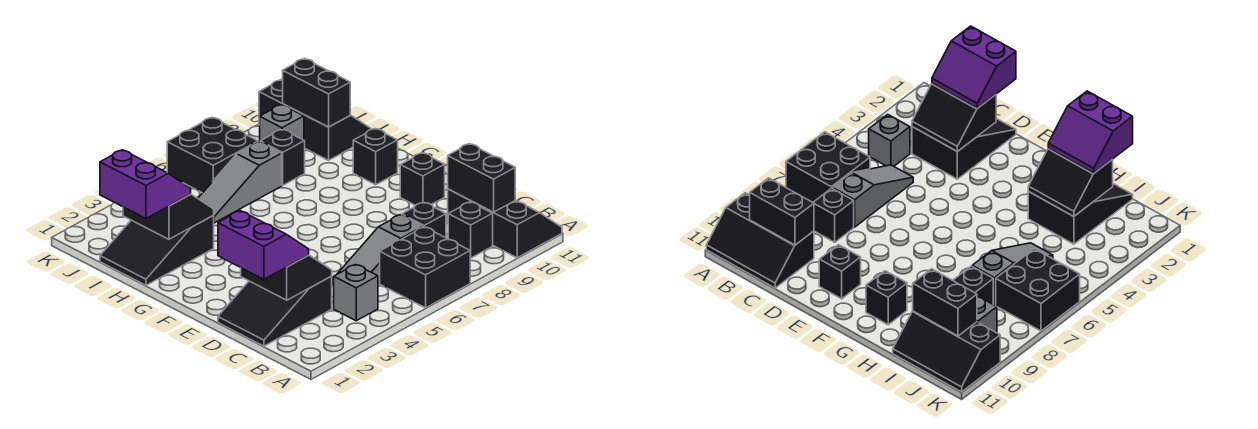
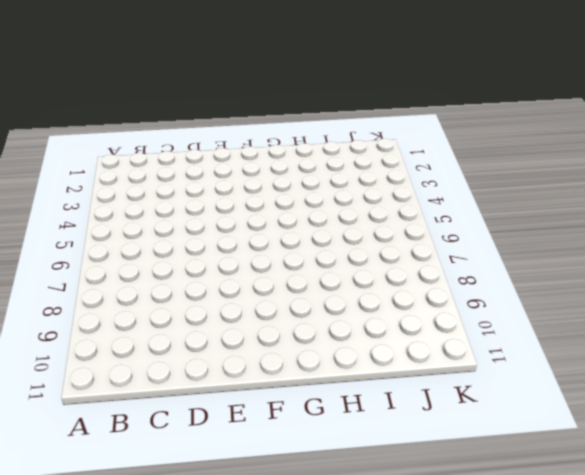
none -> black 2x2 brick [380,227,470,308]
none -> black 2x3 slope [448,189,562,258]
none -> grey 1x1 brick [334,265,378,321]

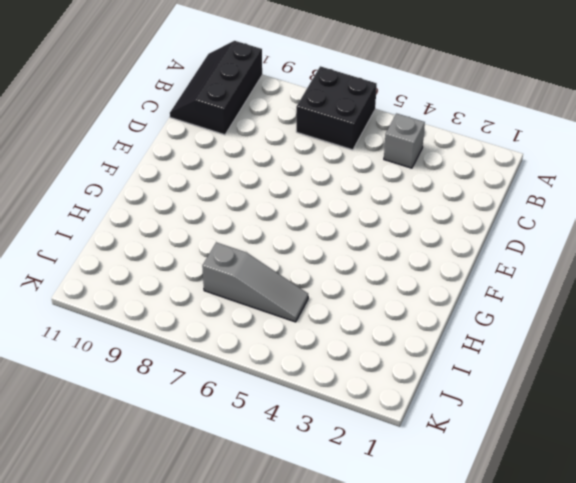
none -> black 1x1 brick [448,202,493,258]
none -> black 2x3 slope [218,277,332,346]
none -> grey 1x3 slope [333,215,423,285]

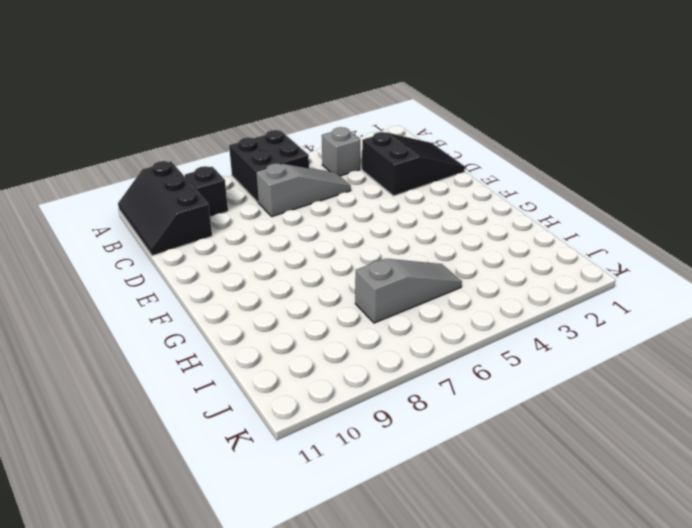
none -> black 1x1 brick [402,202,446,238]
none -> black 1x1 brick [400,153,445,205]
none -> black 1x1 brick [353,129,398,185]

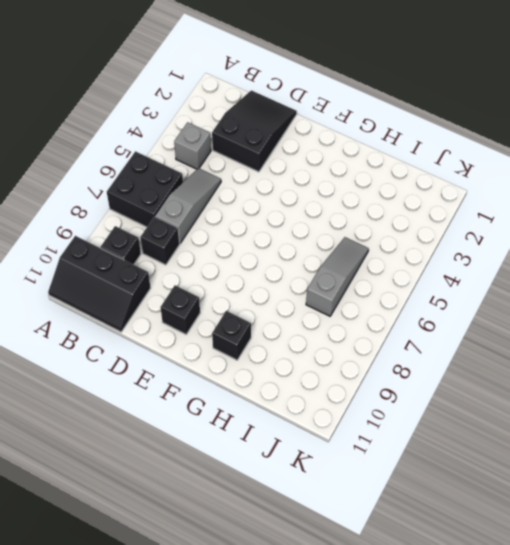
none -> black 2x3 slope [100,216,214,285]
none -> black 1x1 brick [260,129,305,185]
none -> black 2x3 slope [259,79,372,160]

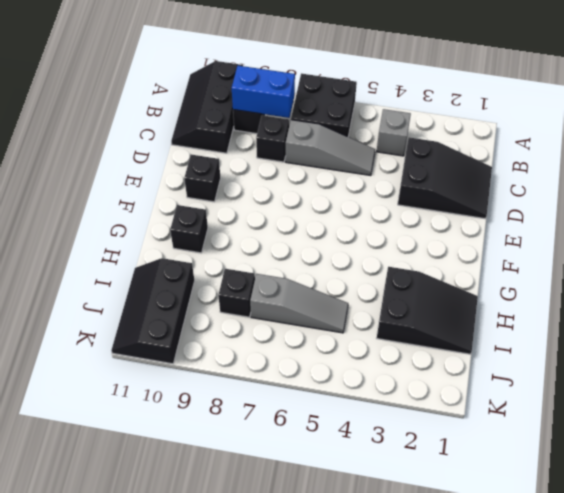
blue 1x2 brick [232,66,295,118] -> none
none -> black 2x2 brick [167,117,258,193]
none -> grey 1x1 brick [260,104,304,141]
none -> black 1x2 brick [448,144,515,212]

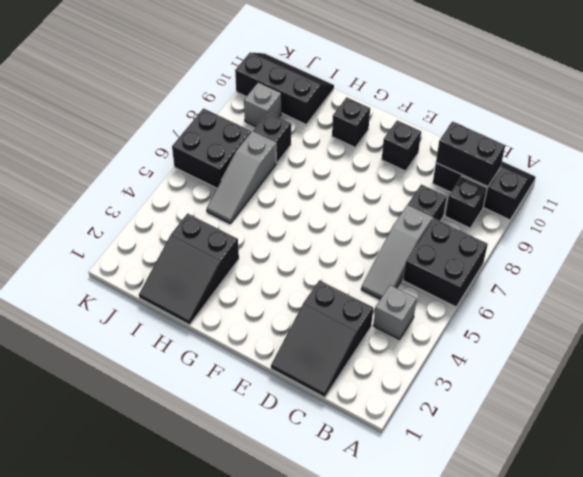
none -> black 2x2 slope [241,255,332,300]
none -> black 2x2 slope [123,194,214,239]
none -> black 1x2 brick [283,58,350,127]

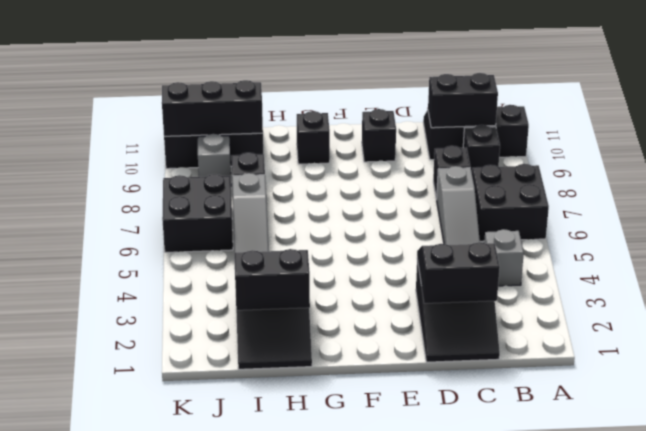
black 1x3 brick [162,80,263,136] -> black 1x2 brick [283,58,350,127]
none -> purple 2x2 slope [218,211,309,279]
none -> purple 2x2 slope [100,150,191,218]

